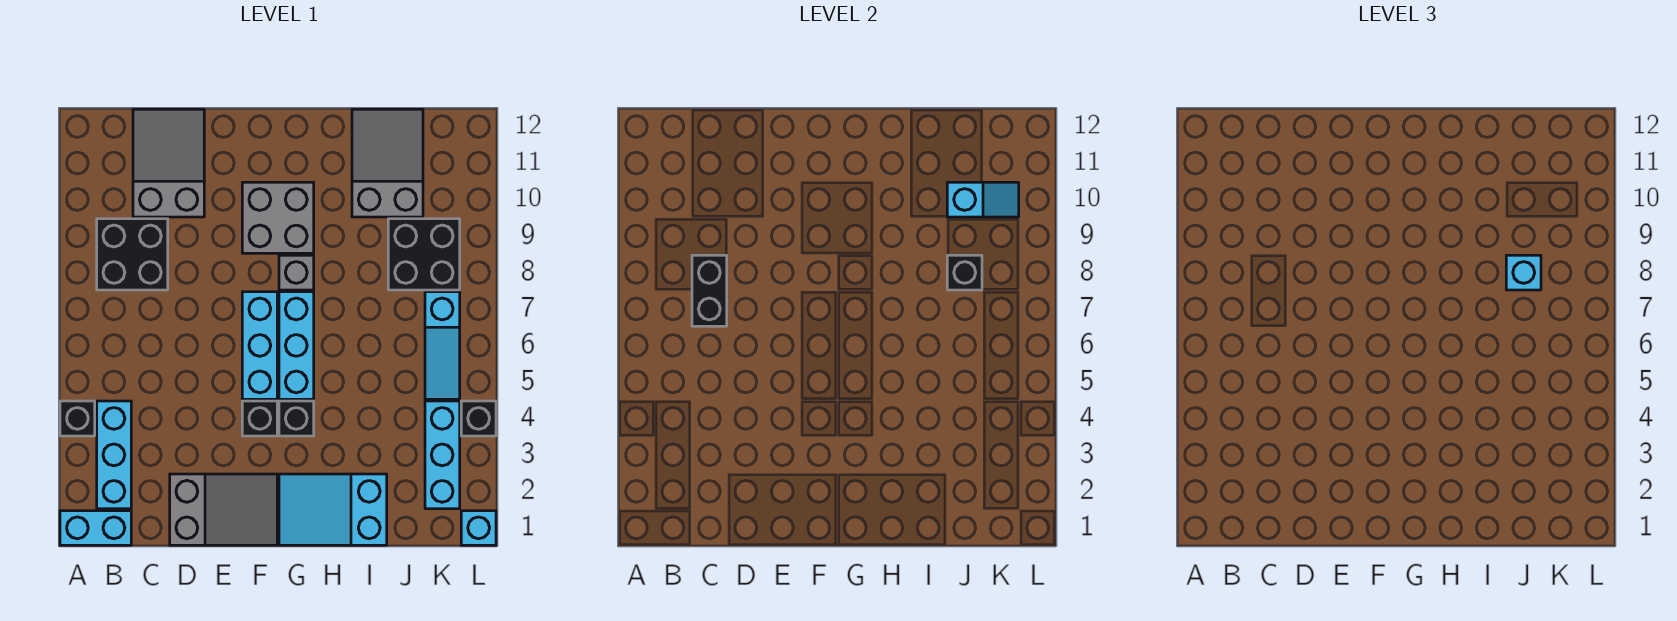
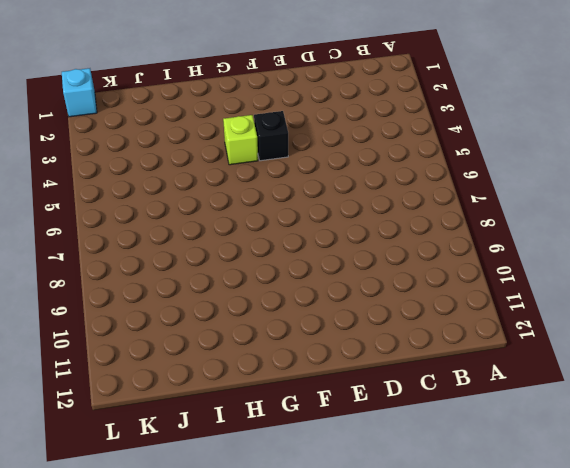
lime 1x1 brick [223,115,258,165] -> black 1x1 brick [279,401,314,436]
none -> cyan 1x2 brick [60,511,131,545]
none -> black 1x1 brick [60,401,95,436]
none -> cyan 1x3 brick [97,401,131,509]

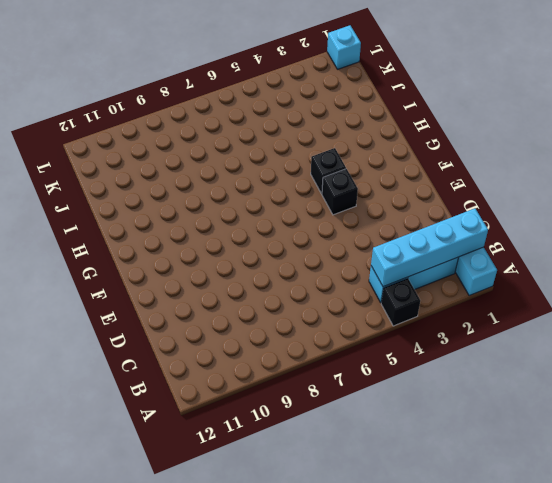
cyan 1x4 brick [371,208,488,287] -> none
none -> black 2x2 brick [97,219,168,290]
none -> grey 2x3 slope [133,109,204,217]
none -> grey 2x3 slope [170,474,277,545]

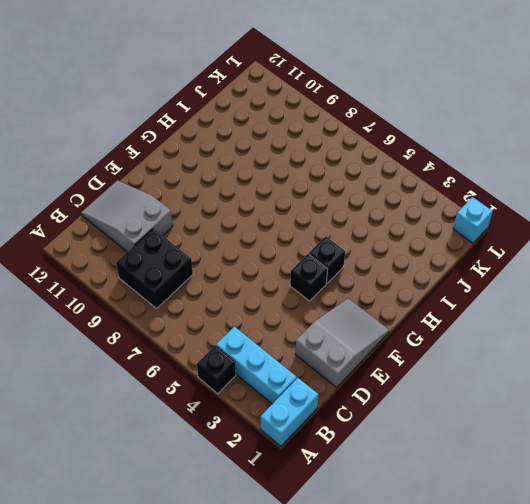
none -> cyan 1x3 brick [242,292,277,399]
none -> grey 2x2 brick [242,182,314,253]
none -> cyan 2x3 slope [279,474,387,545]

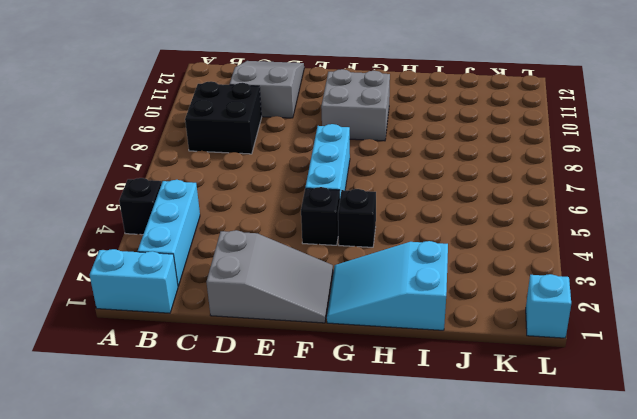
none -> cyan 1x3 brick [279,292,314,399]
none -> grey 1x1 brick [279,255,314,290]
none -> grey 2x3 slope [352,109,423,217]

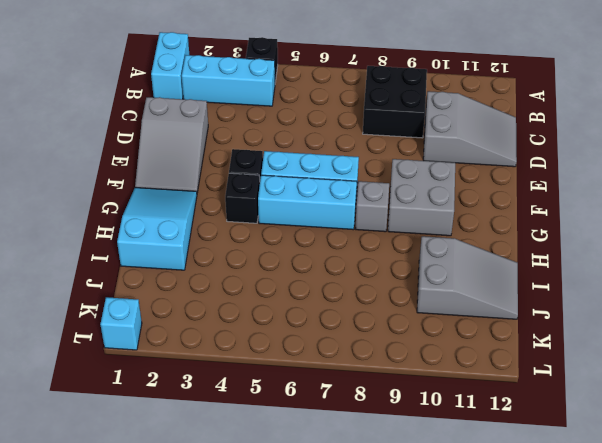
none -> black 2x2 brick [388,219,460,290]
none -> cyan 1x3 brick [425,401,460,509]
none -> cyan 1x3 slope [425,292,460,399]

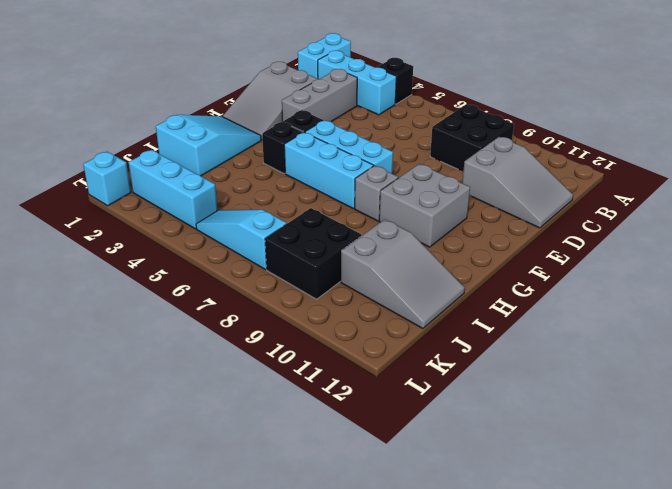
grey 1x3 brick [282,69,357,122] -> none
none -> black 1x1 brick [461,401,496,436]
none -> black 1x2 brick [692,255,727,326]
none -> black 1x1 brick [947,255,982,290]

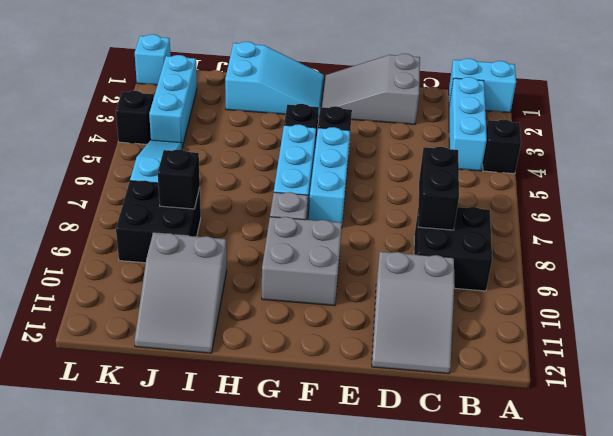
none -> cyan 1x2 slope [947,182,1019,217]
none -> cyan 1x1 brick [1506,255,1541,290]

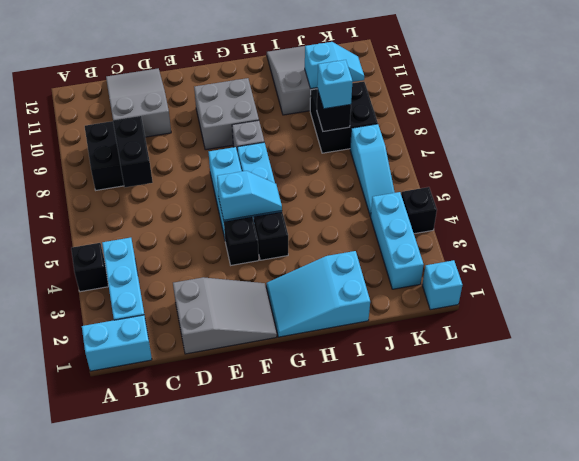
cyan 1x2 slope [217,171,282,220] -> none

